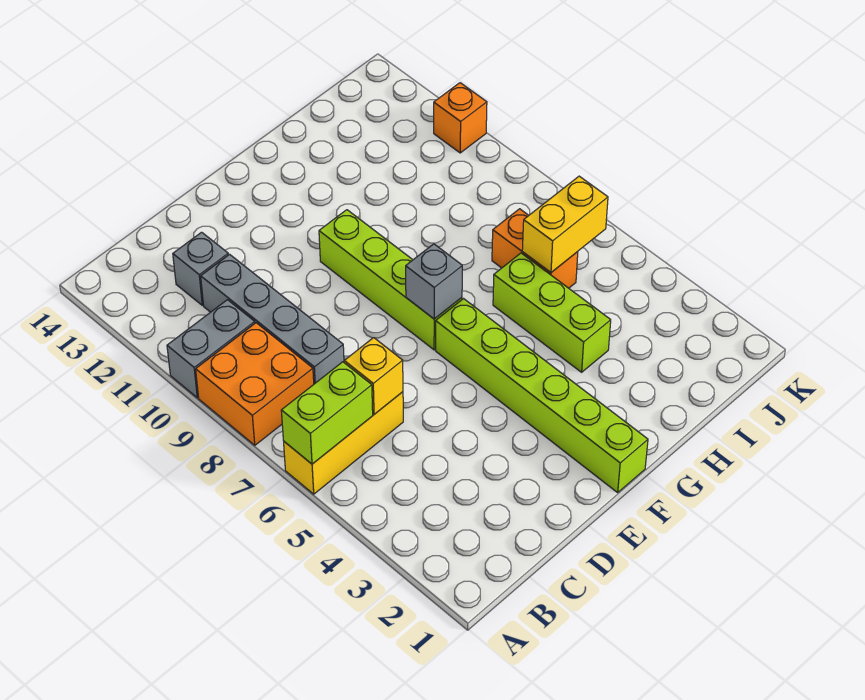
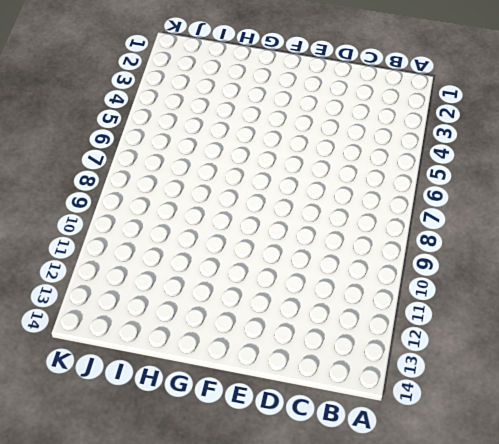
none -> yellow 1x3 brick [284,392,403,494]
none -> orange 2x2 brick [196,323,314,445]
none -> grey 1x2 brick [167,300,255,398]

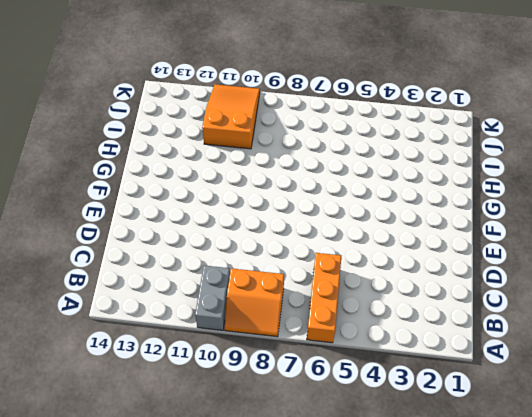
orange 1x3 brick [307,253,341,343] -> yellow 1x3 brick [284,392,403,494]
orange 2x2 slope [224,268,284,337] -> orange 2x2 brick [196,323,314,445]
orange 2x3 slope [202,84,260,149] -> orange 1x1 brick [434,83,487,153]
none -> grey 1x4 brick [201,254,344,384]
none -> grey 1x1 brick [173,232,228,305]
none -> lime 1x6 brick [436,299,648,493]

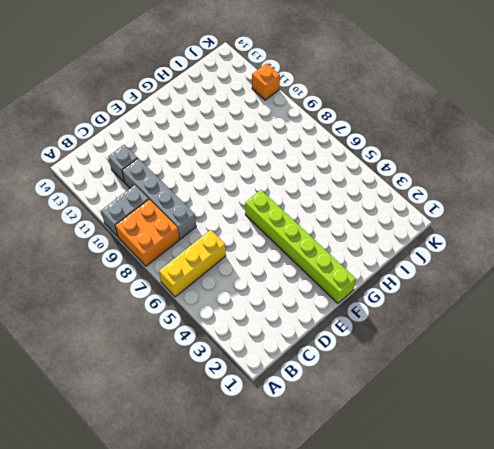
none -> lime 1x4 brick [319,210,462,350]
none -> lime 1x3 brick [493,253,611,372]
none -> orange 1x2 brick [492,209,578,288]

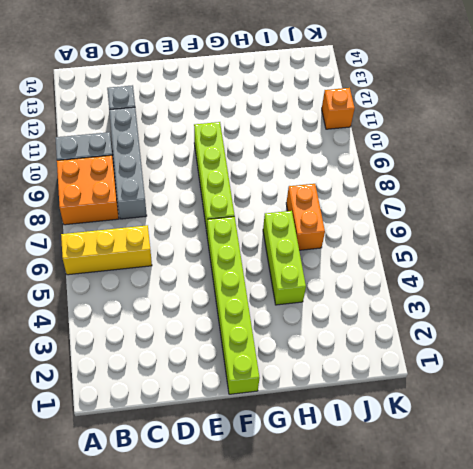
none -> lime 1x2 brick [281,362,373,464]
none -> yellow 1x1 brick [344,338,403,414]
none -> grey 1x1 brick [406,244,462,319]

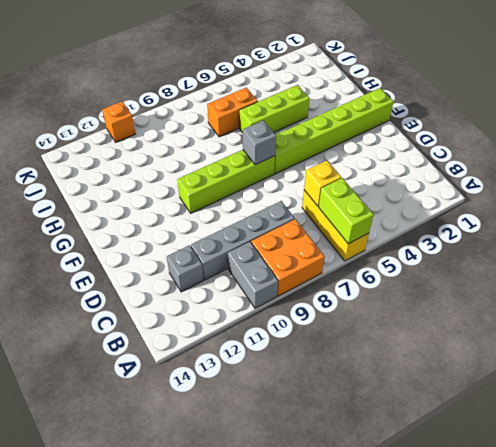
none -> yellow 1x2 brick [522,176,608,272]

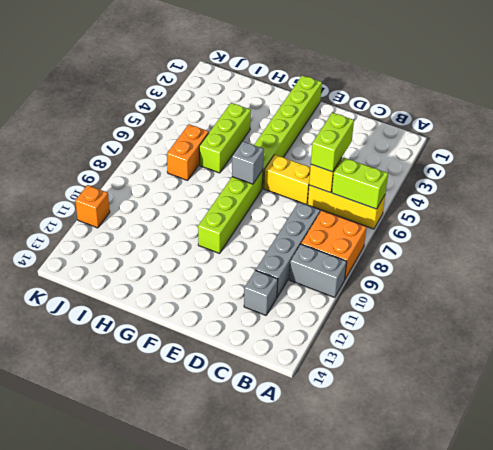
lime 1x2 brick [311,113,354,172] -> none
yellow 1x2 brick [264,155,310,205] -> yellow 1x2 brick moved to [522,176,608,272]

